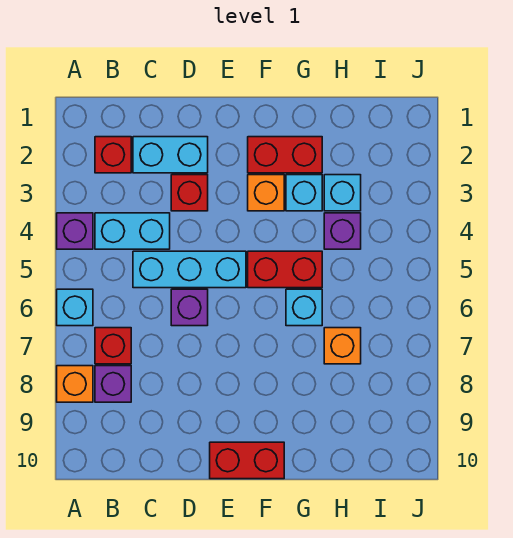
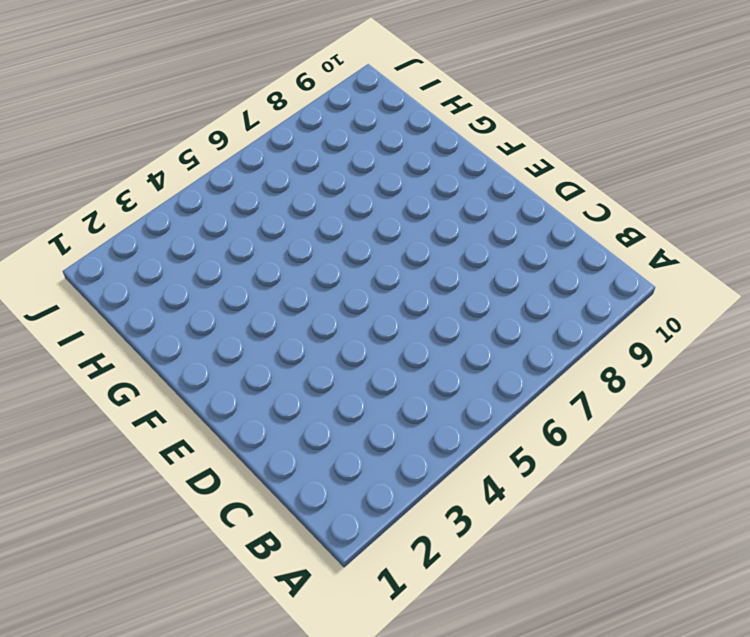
none -> purple 1x1 brick [57,213,93,249]
none -> cyan 1x1 brick [57,289,93,326]
none -> orange 1x1 brick [57,366,93,402]

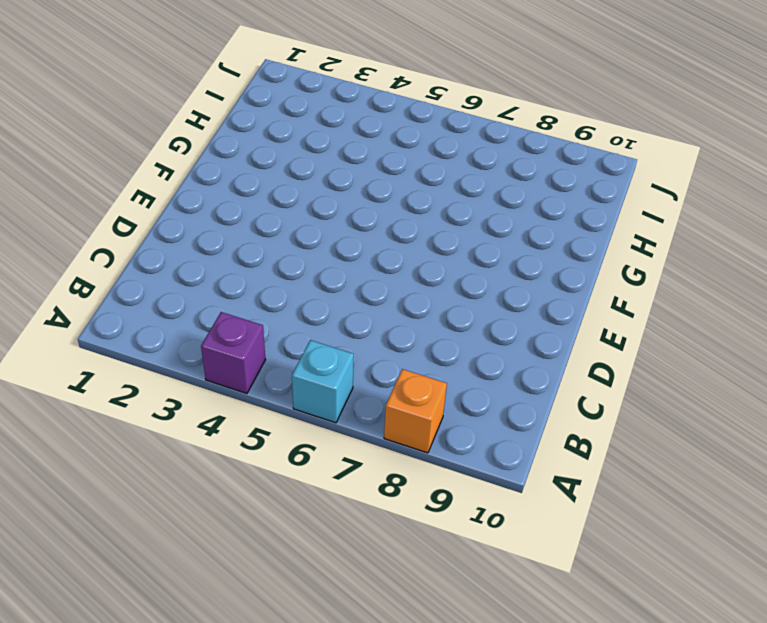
none -> red 1x1 brick [95,137,131,173]
none -> cyan 1x2 brick [95,213,170,249]
none -> red 1x1 brick [95,328,131,364]

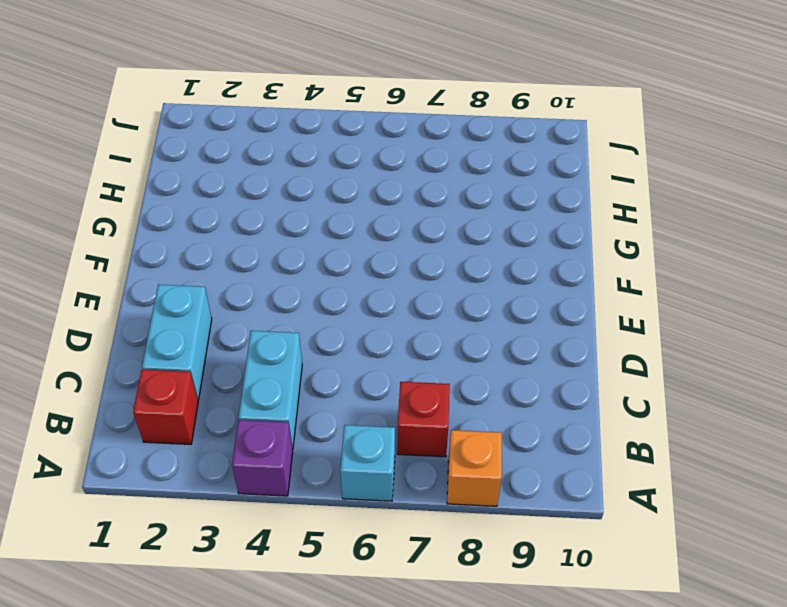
none -> purple 1x1 brick [95,366,131,402]
none -> cyan 1x3 brick [133,251,246,288]
none -> red 1x1 brick [171,175,208,211]

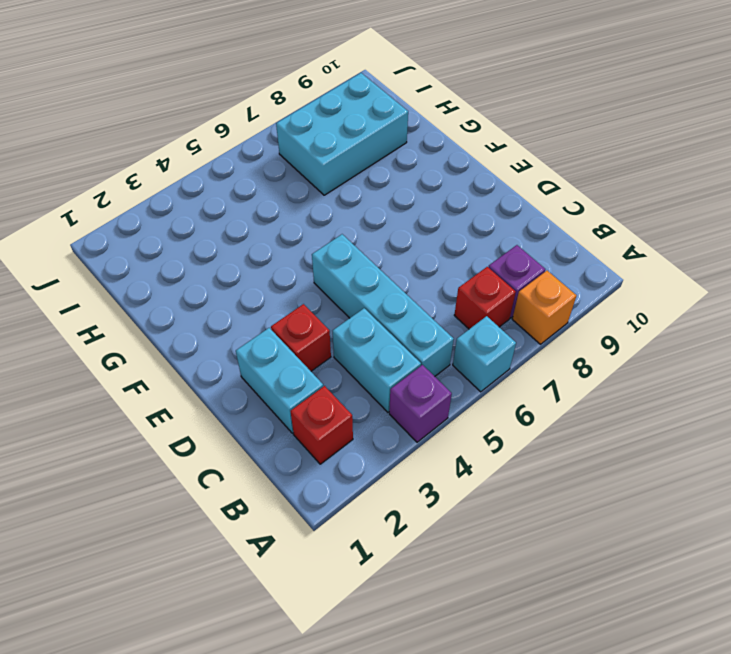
cyan 1x4 brick [312,234,454,376] -> cyan 1x3 brick [133,251,246,288]
cyan 2x3 brick [276,73,408,195] -> orange 1x1 brick [324,328,361,364]
none -> purple 1x1 brick [171,289,208,326]
none -> red 1x2 brick [210,442,284,479]
none -> red 1x2 brick [248,137,322,173]

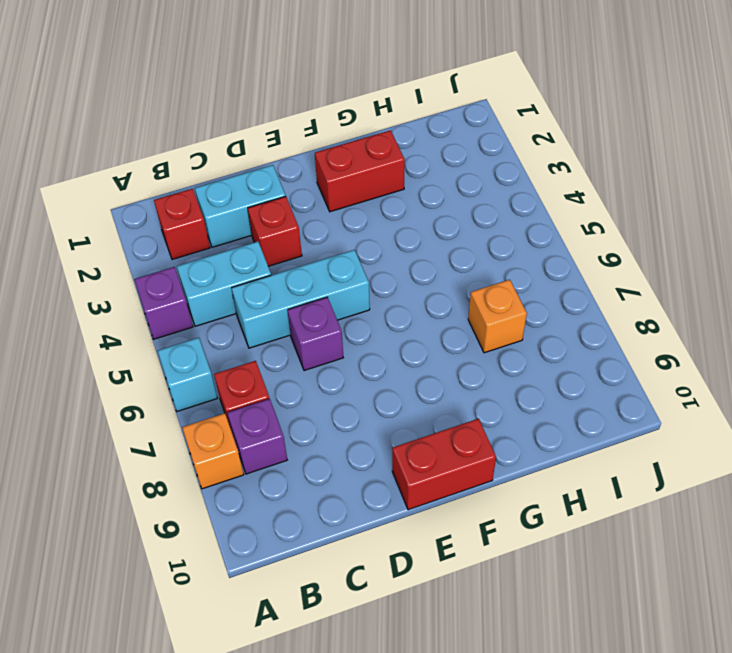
none -> orange 1x1 brick [248,175,284,211]
none -> red 1x2 brick [248,251,322,288]
none -> cyan 1x1 brick [286,175,322,211]

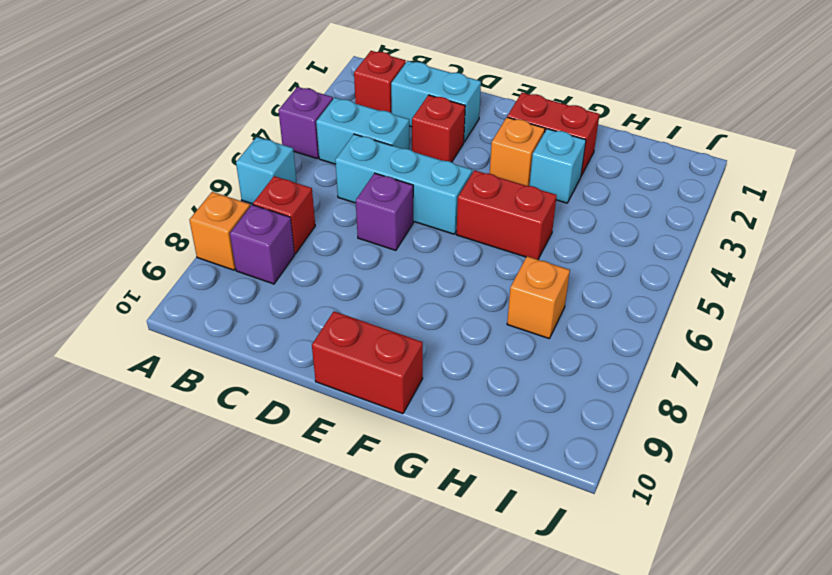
none -> cyan 1x1 brick [286,289,322,326]
none -> cyan 1x1 brick [324,175,361,211]
none -> purple 1x1 brick [324,213,361,249]

